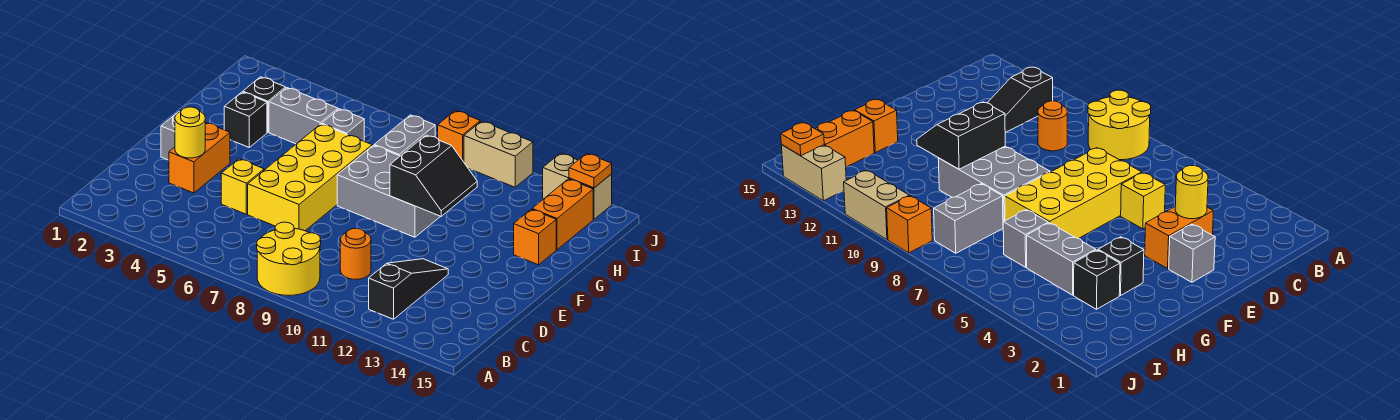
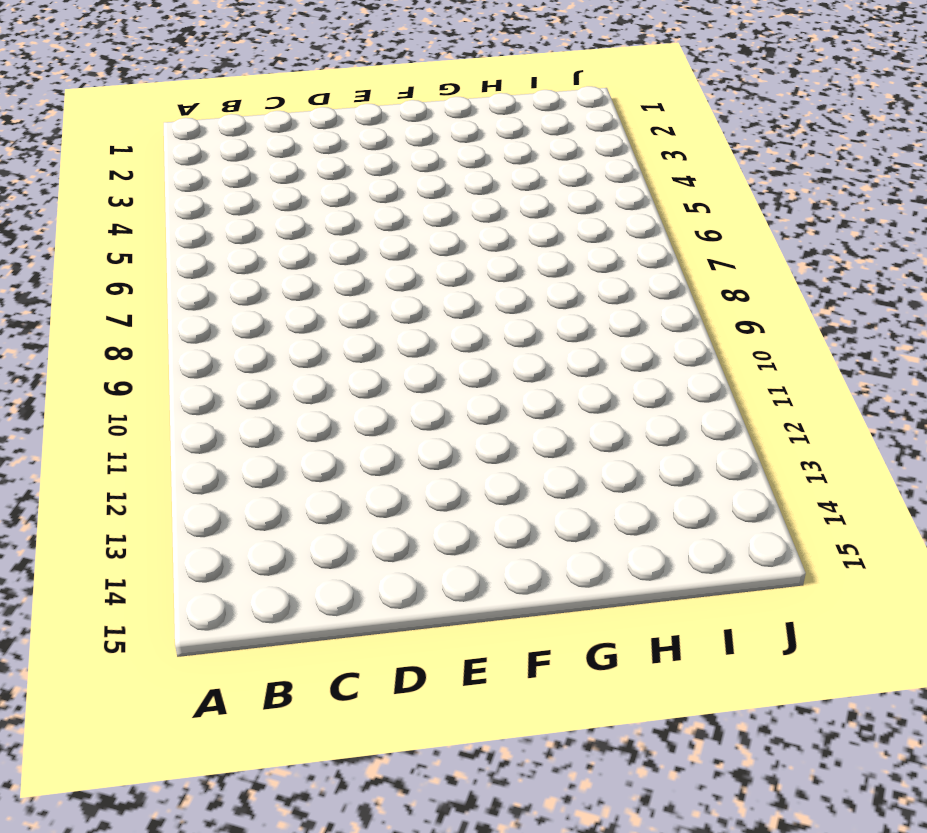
none -> yellow 2x2 round brick [257,222,321,295]
none -> black 1x3 slope [369,259,448,319]
none -> orange 1x1 round brick [340,228,371,279]

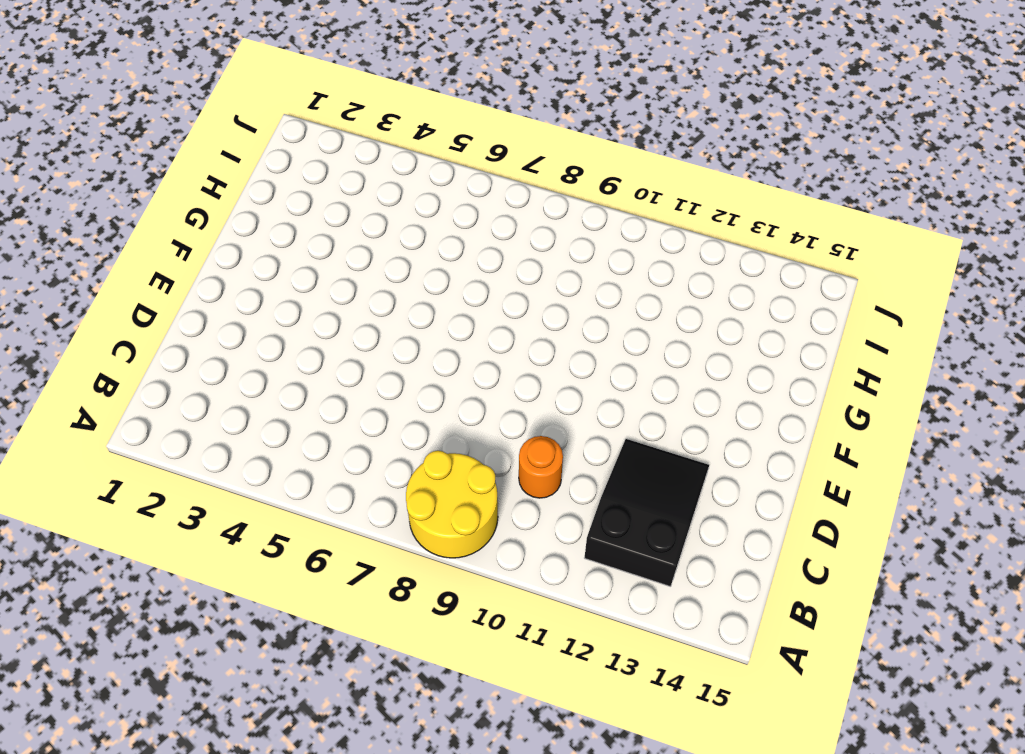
black 2x3 slope [585,439,709,587] -> black 1x3 slope [369,259,448,319]
none -> orange 1x2 brick [169,122,230,193]
none -> yellow 1x1 brick [221,159,264,214]
none -> yellow 2x4 brick [248,124,372,231]

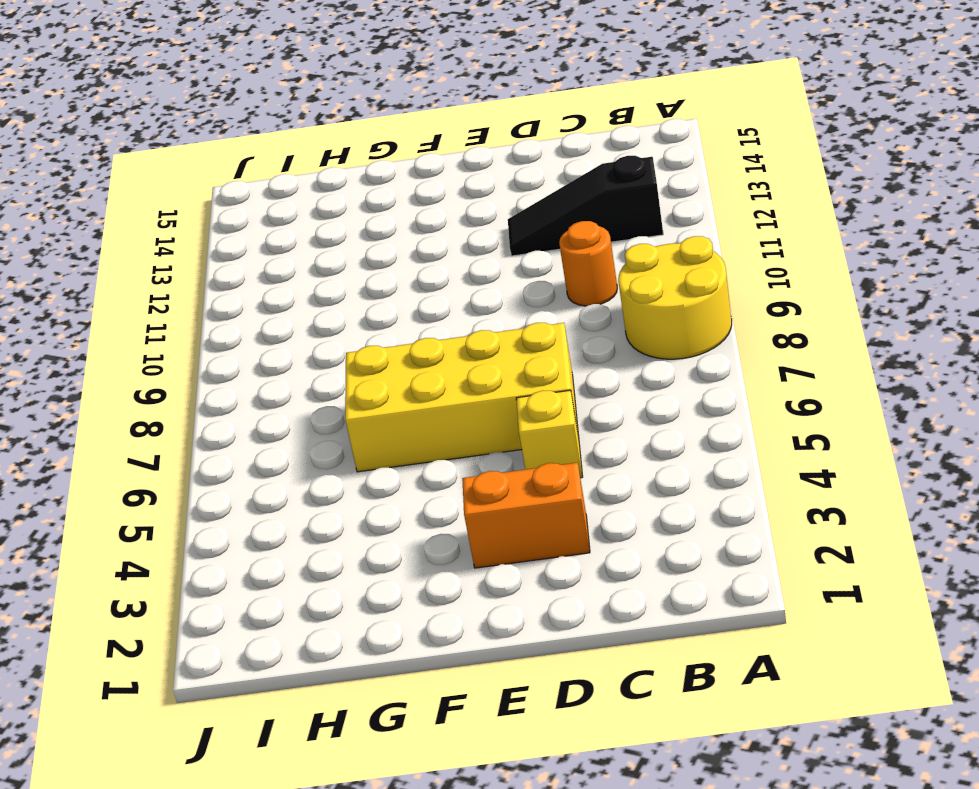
none -> grey 1x1 brick [161,112,179,160]
none -> grey 2x3 brick [337,145,441,237]
none -> black 1x1 brick [224,92,267,147]

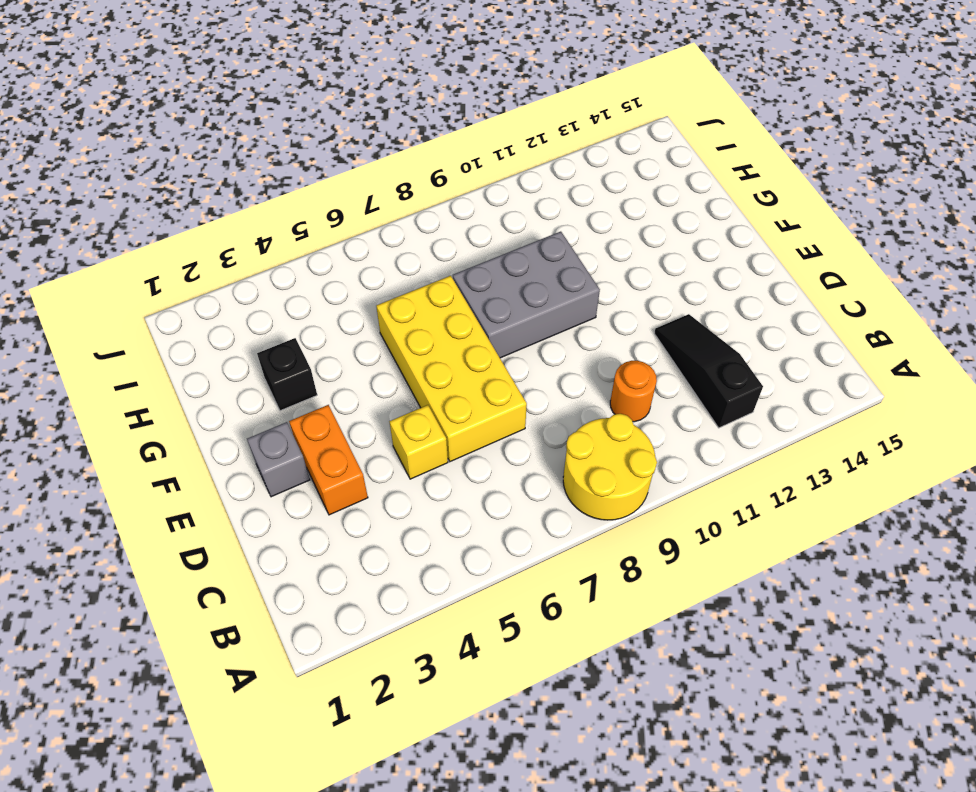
none -> orange 1x1 brick [514,209,556,265]
none -> black 1x1 brick [243,77,285,132]
none -> grey 1x2 brick [269,88,338,144]

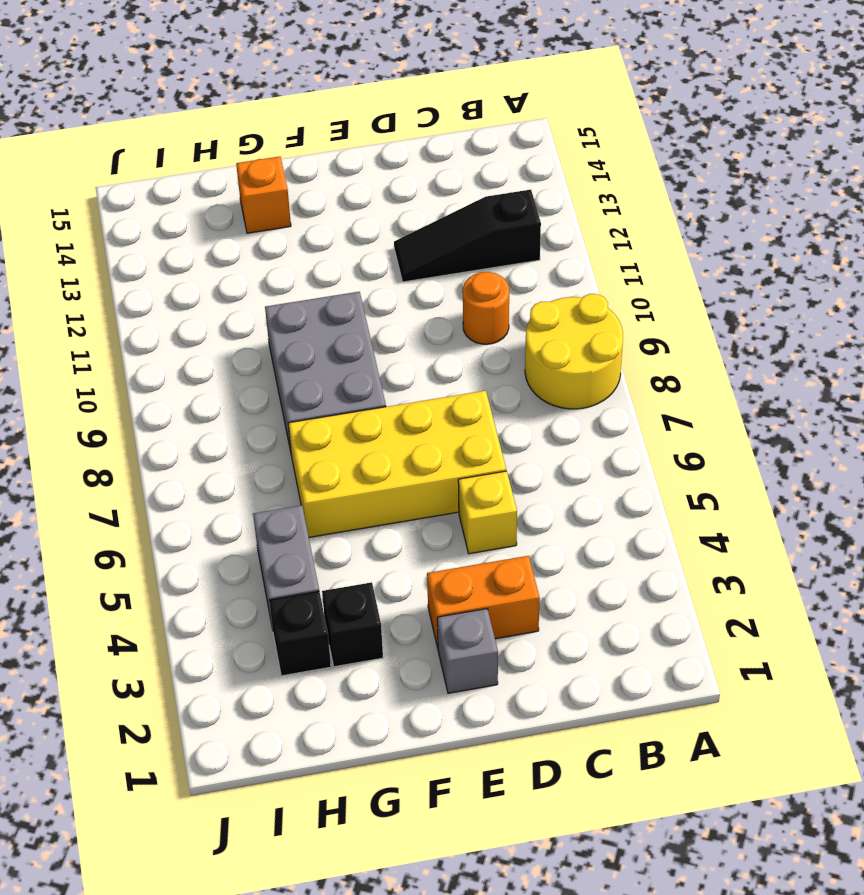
none -> grey 1x1 brick [322,109,364,141]
none -> grey 1x2 brick [374,115,435,156]
none -> orange 1x2 brick [532,179,593,250]

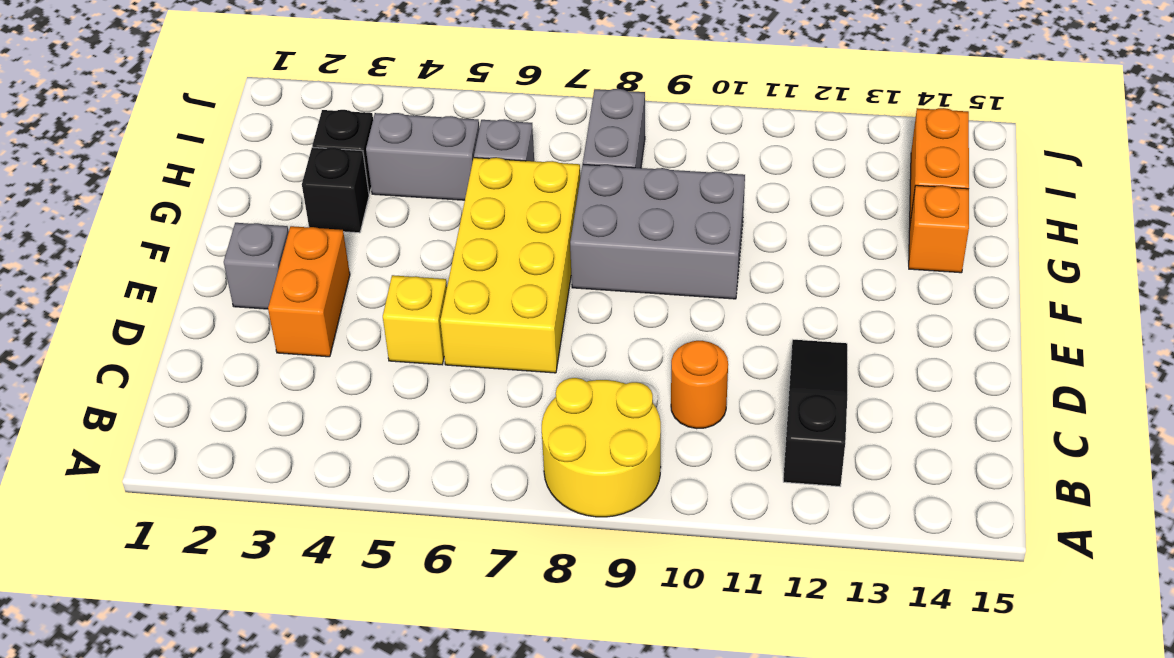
none -> orange 1x1 brick [438,111,480,162]
none -> tan 1x2 brick [464,121,533,187]
none -> tan 1x2 brick [543,153,612,219]

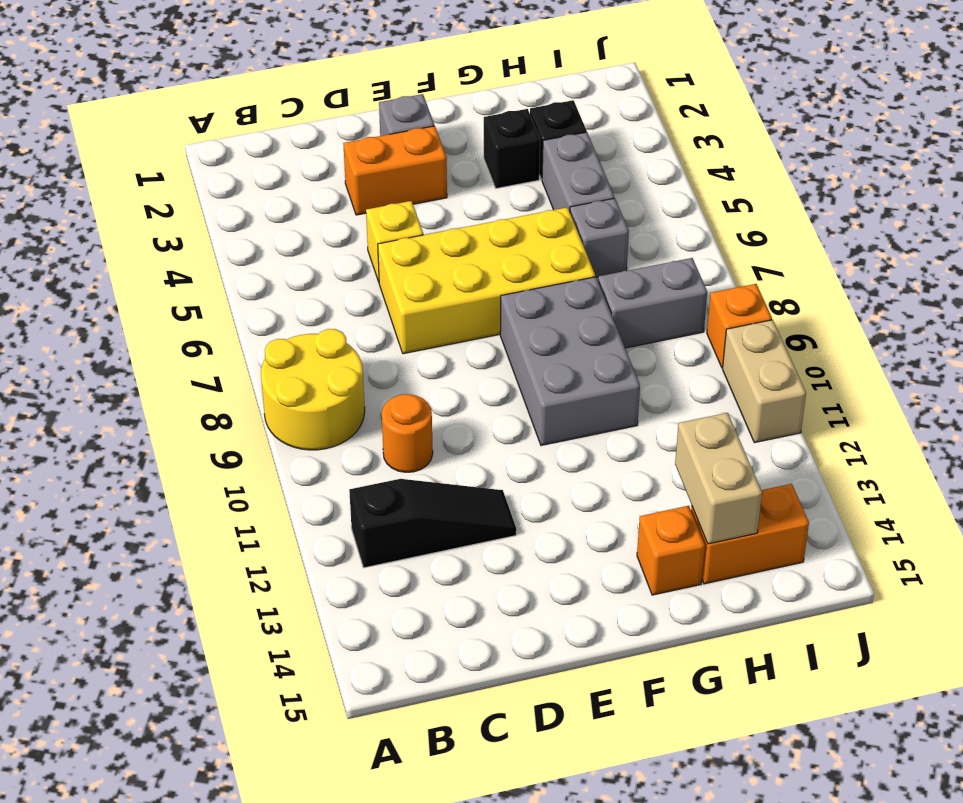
tan 1x2 brick [675,413,762,544] -> tan 1x2 brick moved to [543,153,612,219]
none -> yellow 1x1 round brick [175,107,205,158]
none -> black 2x2 slope [390,135,477,216]
none -> orange 1x1 plate [569,153,612,188]

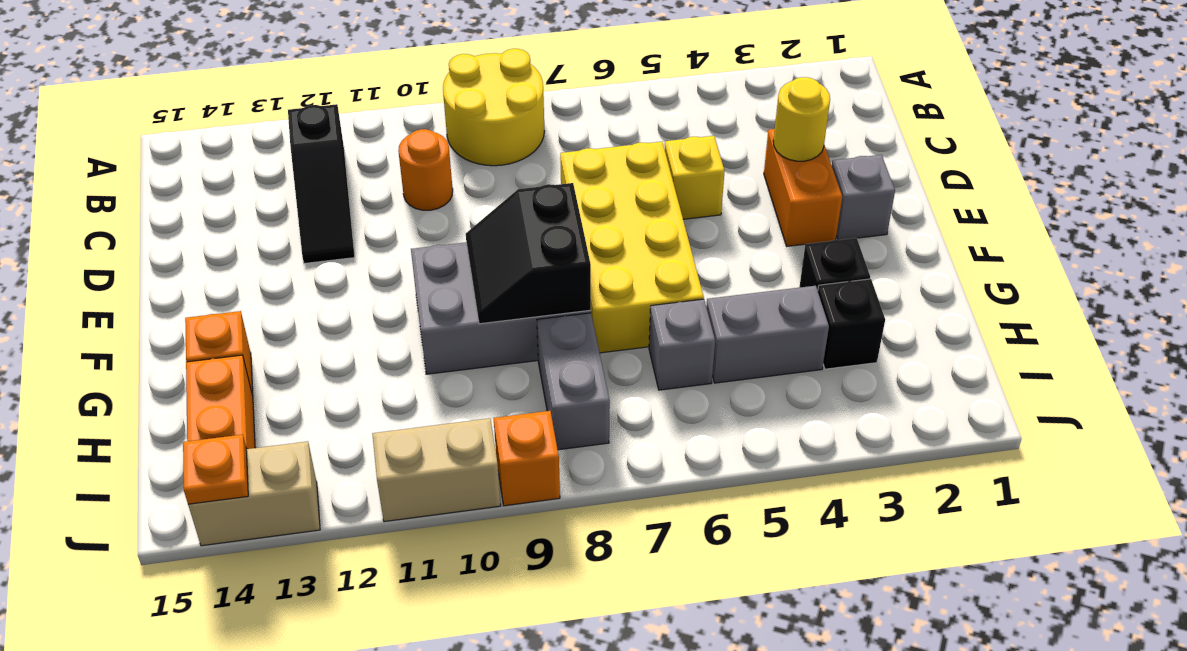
black 2x2 slope [466,183,591,324] -> black 2x2 slope moved to [390,135,477,216]

